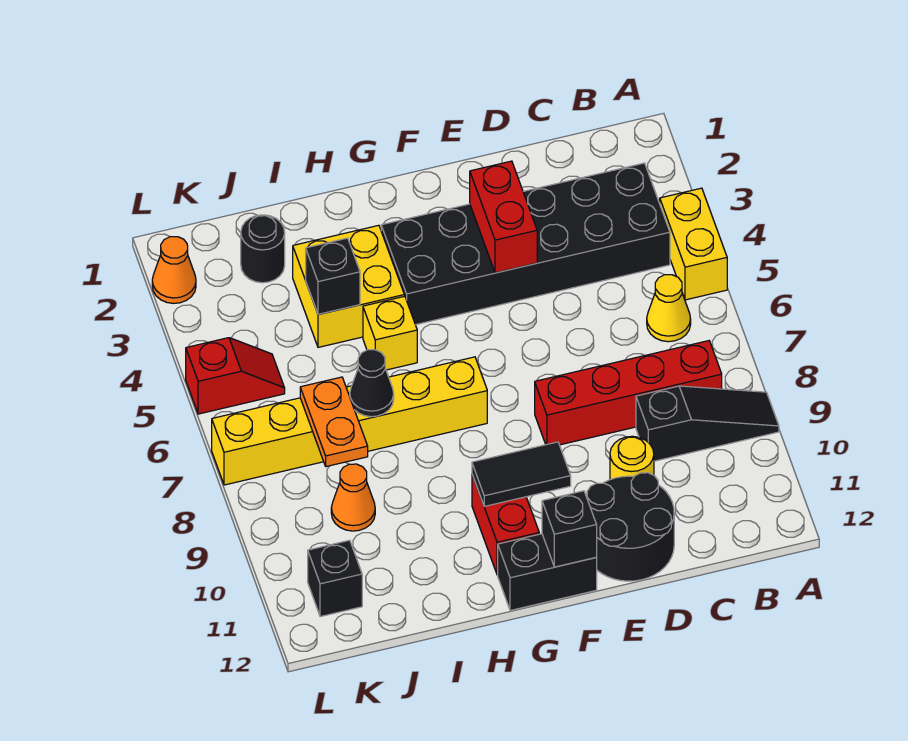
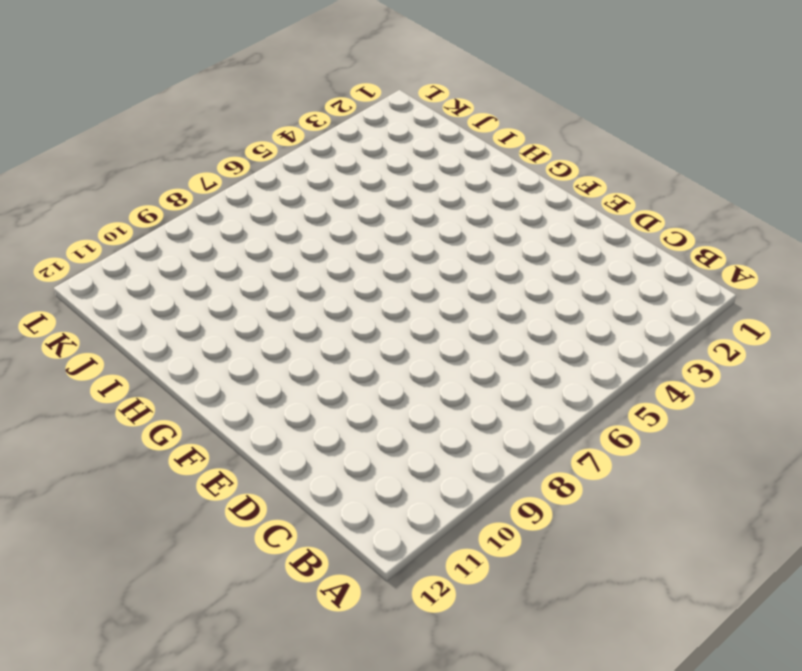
none -> yellow 1x2 brick [660,188,727,300]
none -> black 1x3 slope [636,386,779,461]
none -> black 2x6 brick [381,163,670,325]

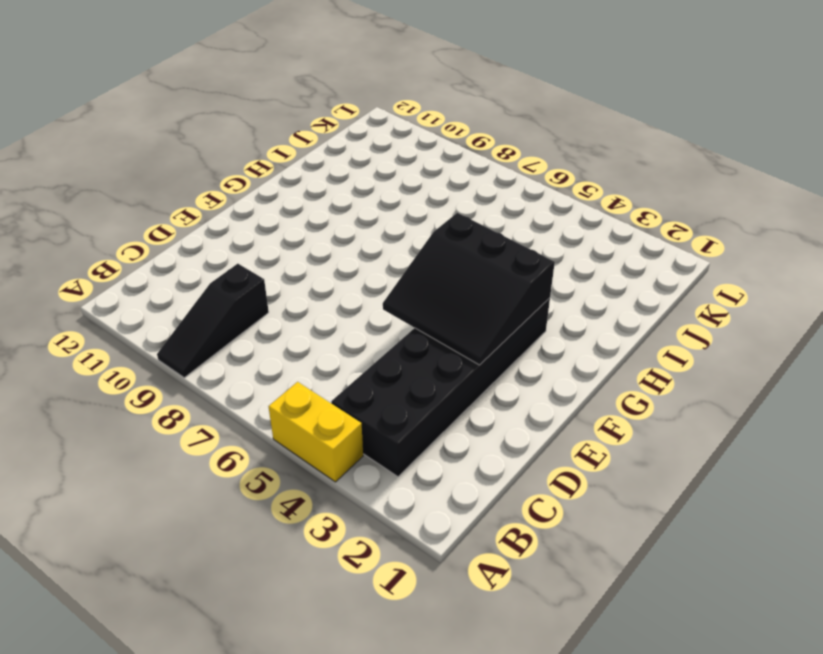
black 3x3 slope [383,213,555,365] -> red 1x2 brick [470,161,537,273]
none -> yellow 1x1 cone [647,275,691,342]
none -> red 1x4 brick [535,341,722,445]
none -> yellow 1x1 round brick [610,436,654,480]

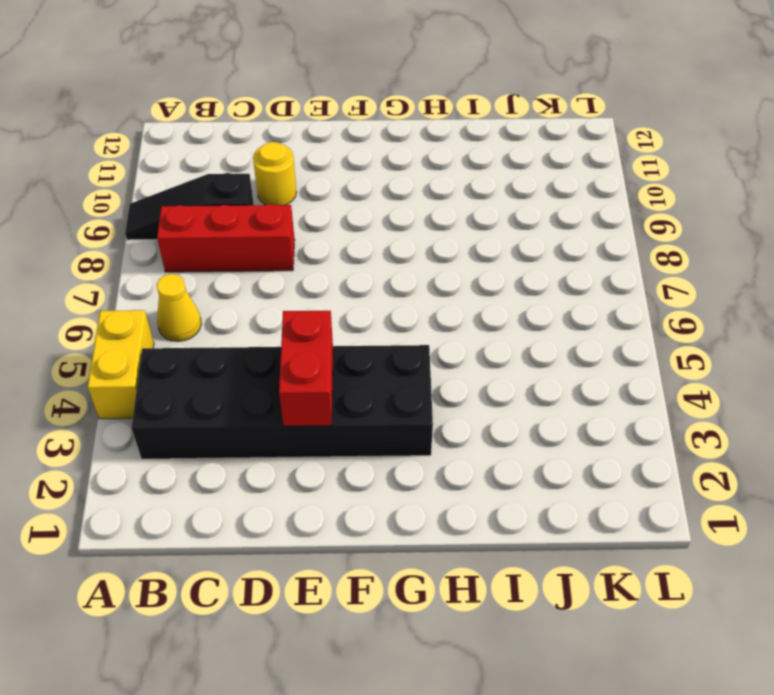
red 1x3 brick [157,204,295,272] -> red 1x4 brick [535,341,722,445]
none -> black 2x2 round brick [587,473,674,581]
none -> black 1x2 brick [498,534,597,611]
none -> yellow 1x6 brick [212,357,487,485]

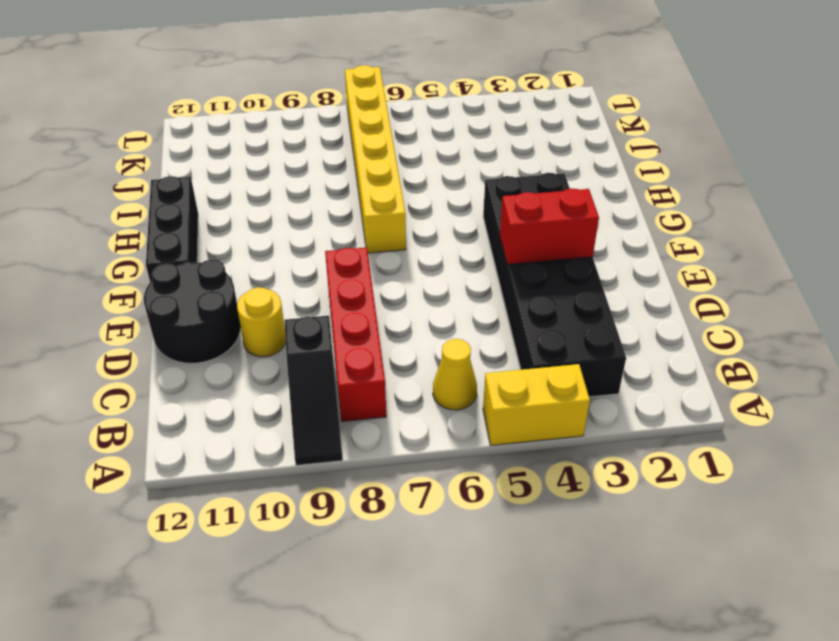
black 1x3 brick [146,176,198,282] -> black 1x2 brick [498,534,597,611]
none -> red 1x2 brick [472,475,539,575]
none -> yellow 2x2 brick [293,225,404,347]
none -> yellow 1x1 brick [363,296,417,370]

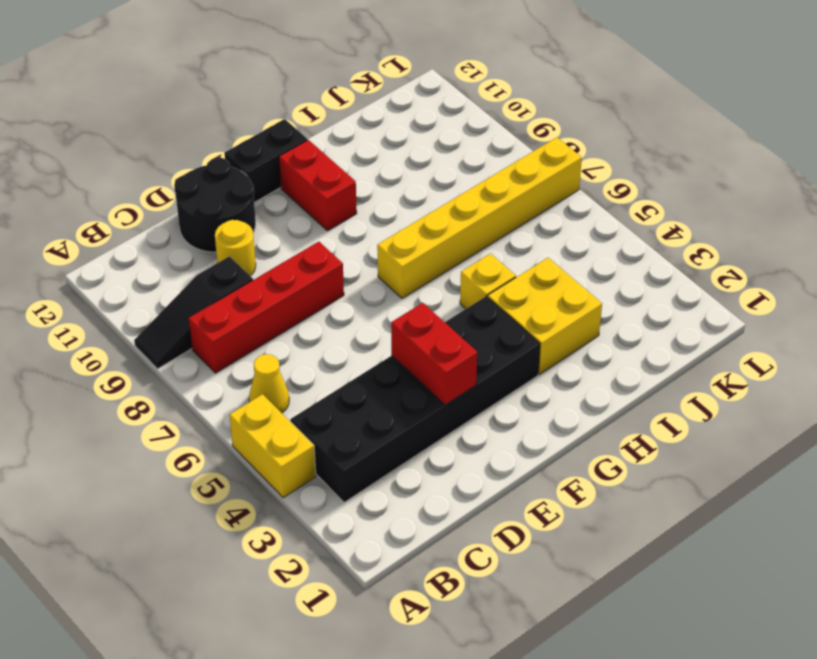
none -> black 1x1 round brick [241,215,285,283]
none -> orange 1x1 cone [331,464,375,531]
none -> red 1x2 slope [186,338,285,414]

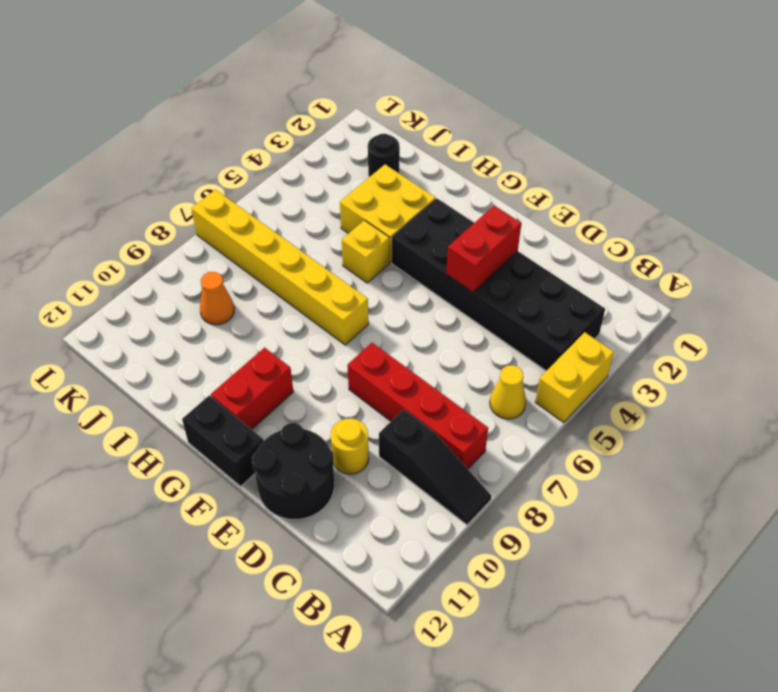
none -> red 1x2 slope [186,338,285,414]
none -> black 1x1 brick [308,540,362,617]
none -> orange 1x1 cone [152,237,196,303]

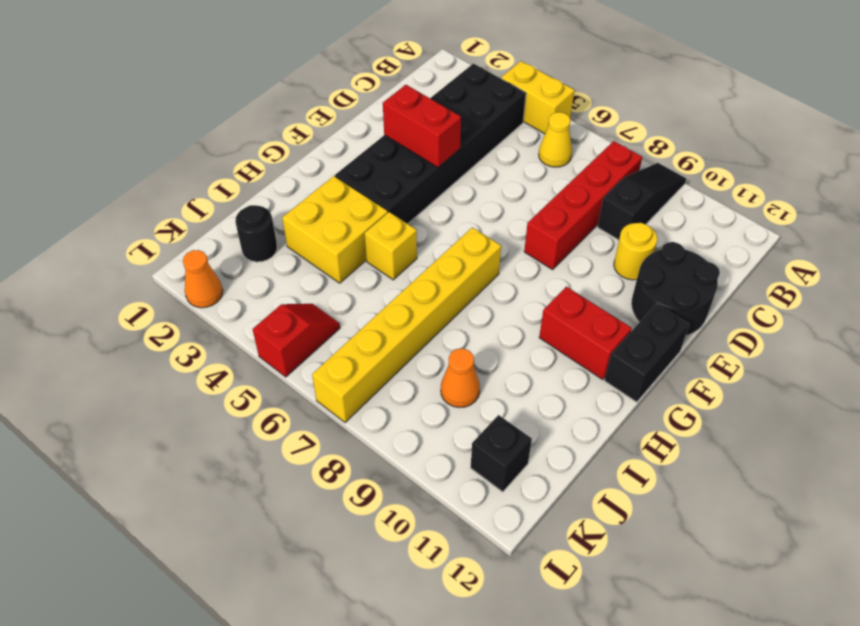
none -> black 1x2 tile [472,442,571,506]
none -> black 1x1 brick [542,491,597,567]
none -> black 1x1 brick [306,238,360,314]

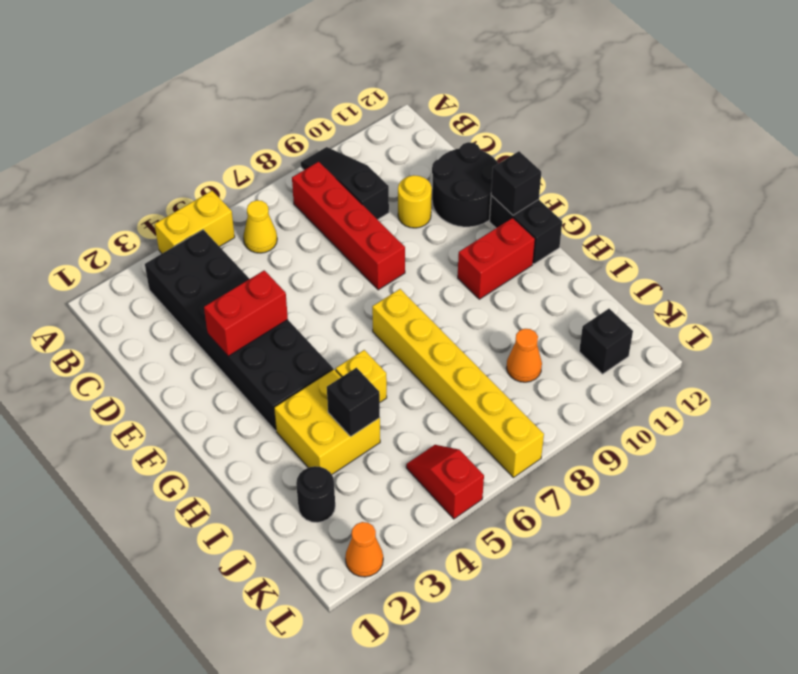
none -> black 1x2 tile [472,442,571,506]
none -> black 1x1 cone [350,350,394,417]
none -> orange 1x2 plate [300,377,368,467]

